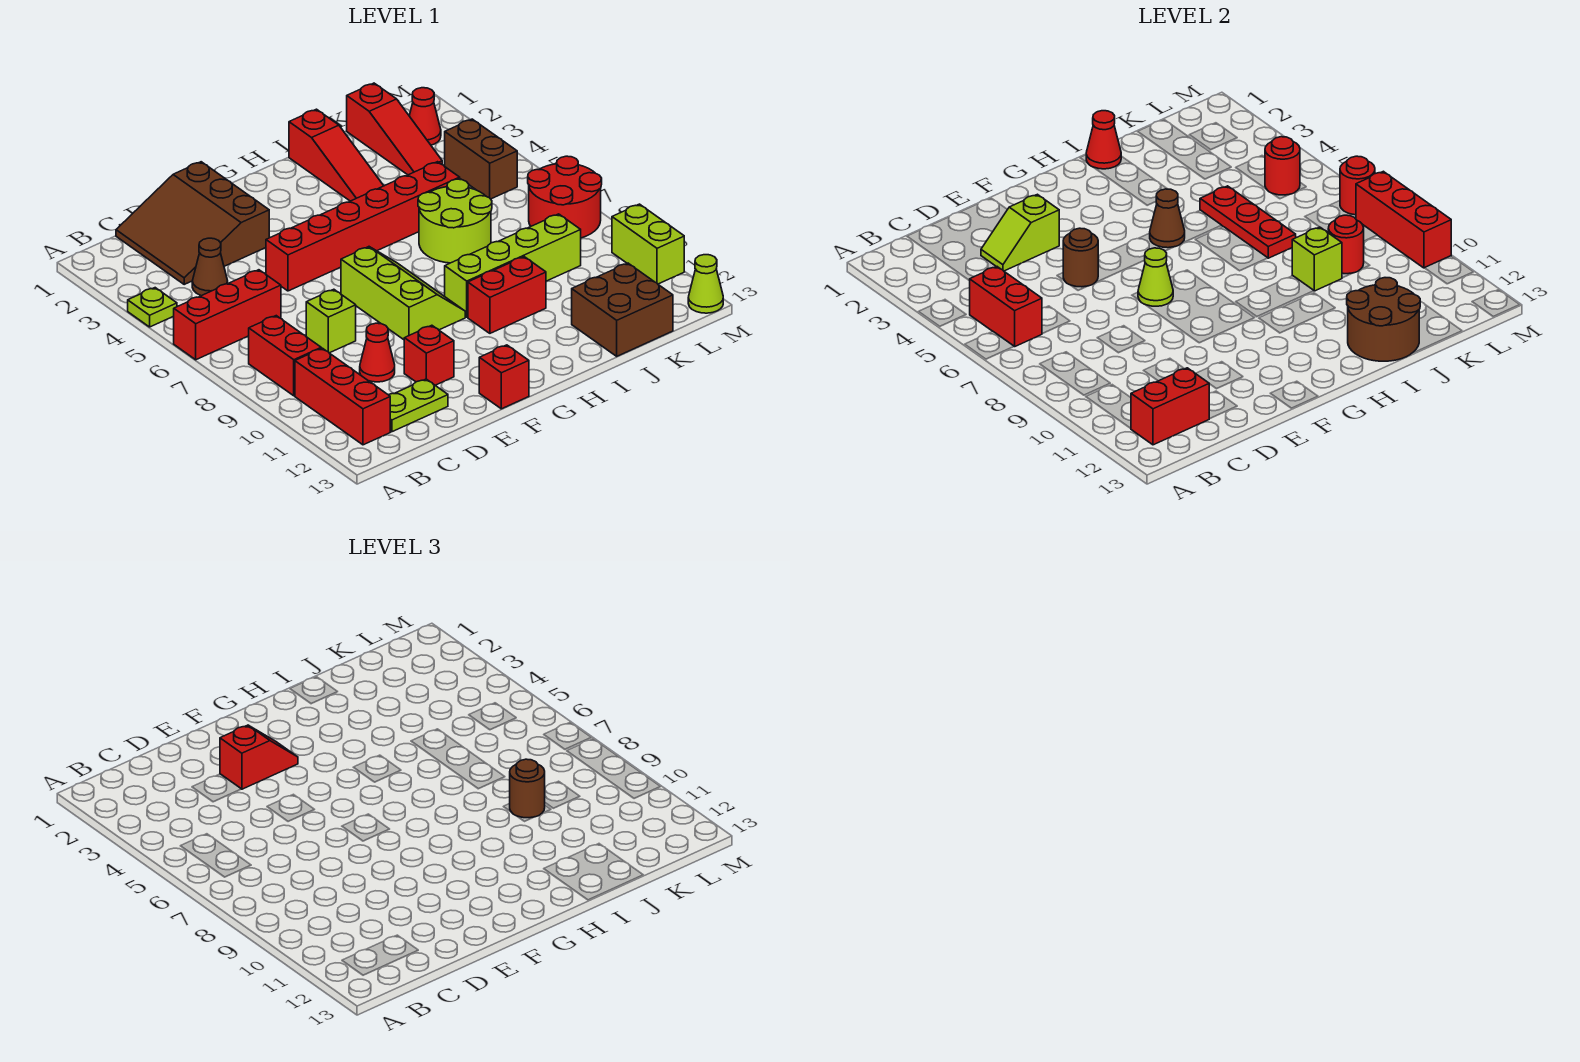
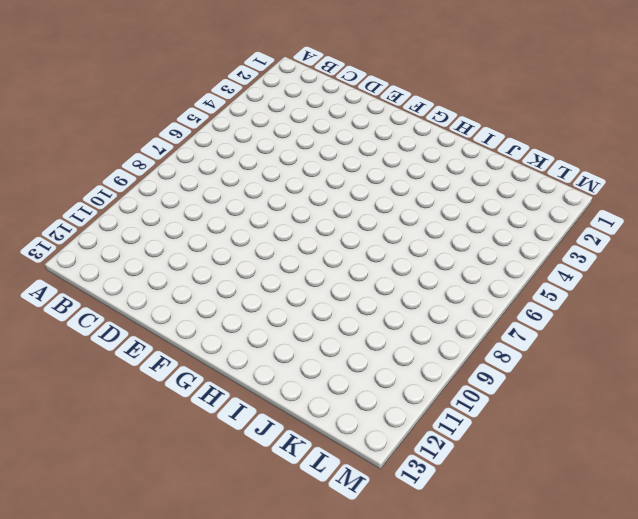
none -> lime 1x1 plate [128,288,177,327]
none -> red 1x3 brick [174,270,281,360]
none -> red 1x2 brick [249,316,321,396]
none -> red 1x3 brick [295,348,390,445]

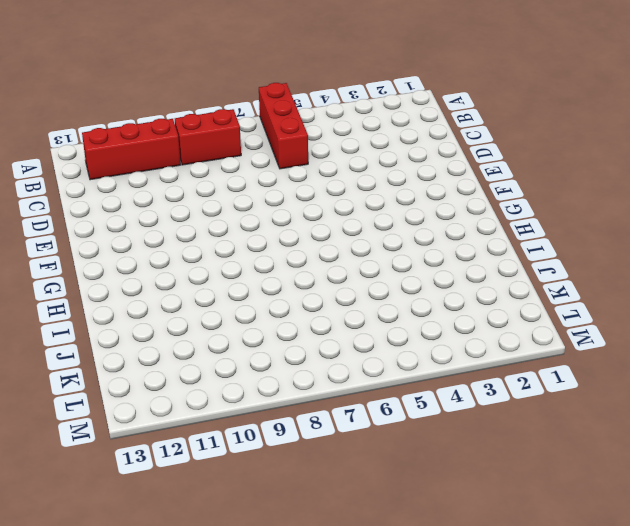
none -> lime 1x1 plate [128,288,177,327]
none -> brown 3x3 slope [116,162,269,284]
none -> brown 1x1 cone [192,238,228,296]
none -> lime 1x2 plate [389,379,448,432]

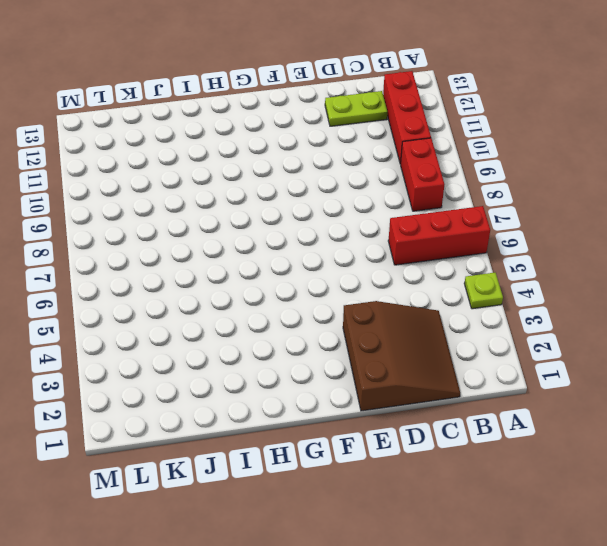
none -> brown 1x1 cone [192,238,228,296]
none -> lime 1x1 brick [306,289,356,353]
none -> red 1x1 cone [360,323,395,382]
none -> red 1x6 brick [266,162,460,291]

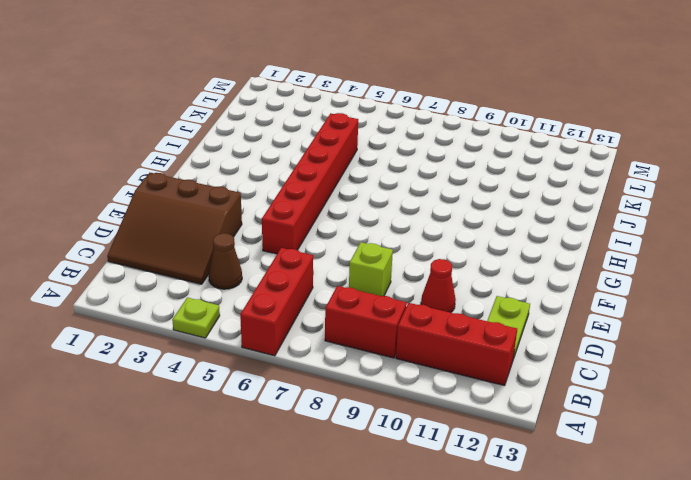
none -> red 1x1 brick [404,325,454,385]
none -> lime 2x3 slope [341,247,465,340]
none -> red 1x1 brick [479,345,529,409]
none -> lime 1x4 brick [445,214,581,317]

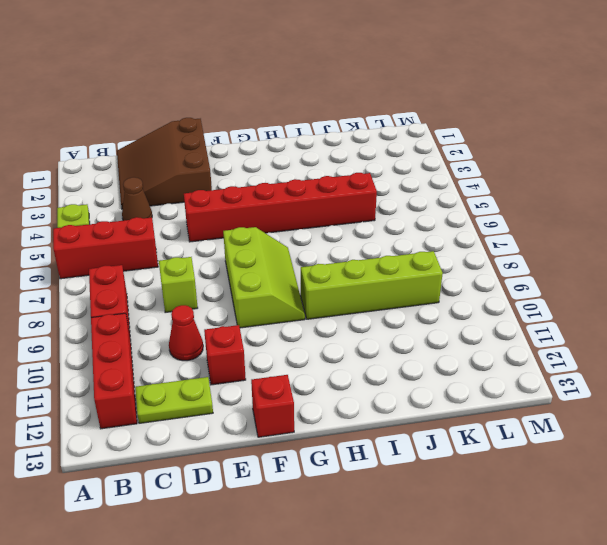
none -> red 1x2 brick [468,257,546,333]
none -> red 1x3 slope [289,109,384,201]
none -> lime 2x2 round brick [418,179,492,263]
none -> brown 2x2 brick [572,263,673,356]

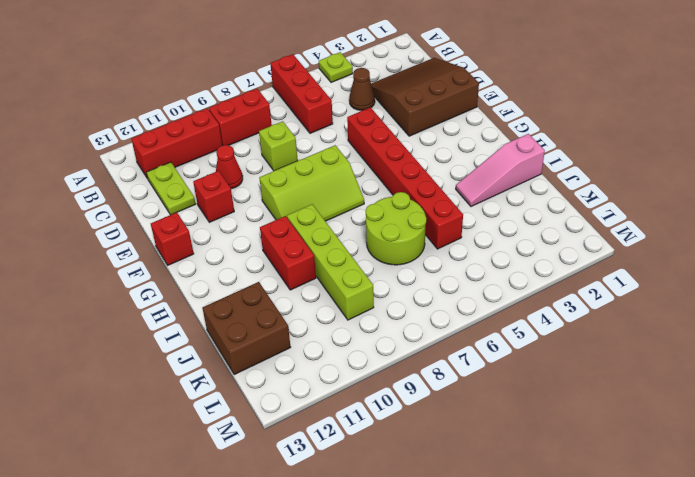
pink 1x3 slope [456,134,545,207] -> red 1x3 slope [289,109,384,201]
none -> red 1x3 slope [347,83,442,175]
none -> red 1x1 cone [409,88,441,145]
none -> brown 1x2 brick [445,119,517,199]
none -> red 2x2 round brick [528,156,602,238]

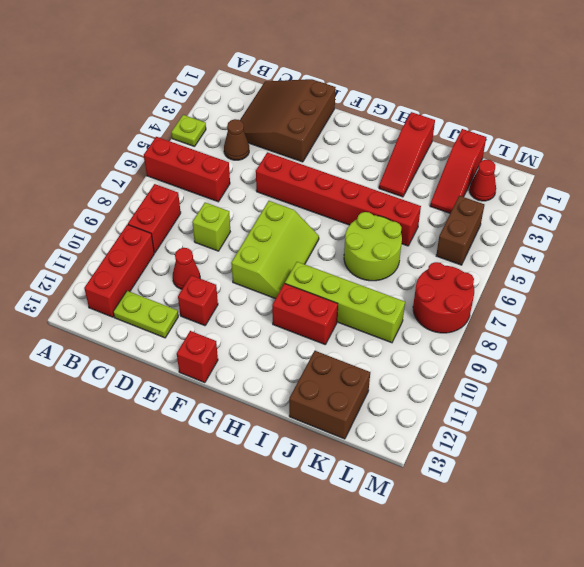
none -> lime 1x2 brick [612,204,684,284]
none -> lime 1x1 cone [688,255,723,313]
none -> red 1x2 brick [970,267,1042,347]
none -> red 1x2 brick [1131,368,1209,445]

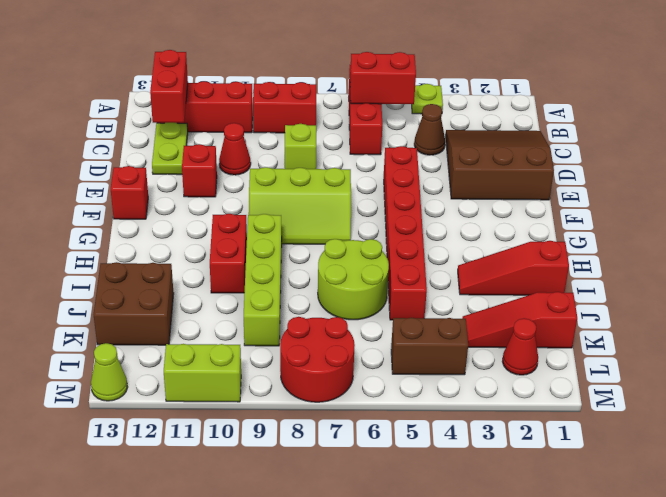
none -> lime 1x2 slope [981,194,1059,271]
none -> brown 1x1 round brick [1063,228,1098,287]
none -> lime 1x1 cone [1138,248,1173,306]
none -> brown 1x1 cone [1150,189,1185,248]

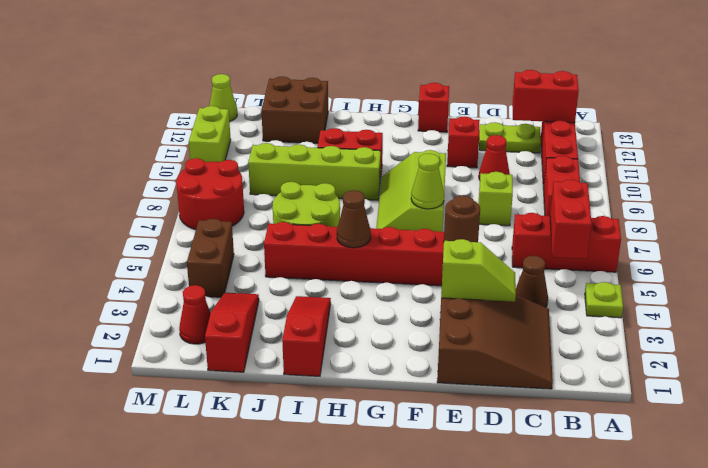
none -> red 1x1 cone [1086,111,1121,169]
none -> brown 2x2 round brick [1347,278,1420,361]
none -> red 1x3 plate [1200,186,1296,258]
none -> lime 1x1 brick [1292,227,1342,291]

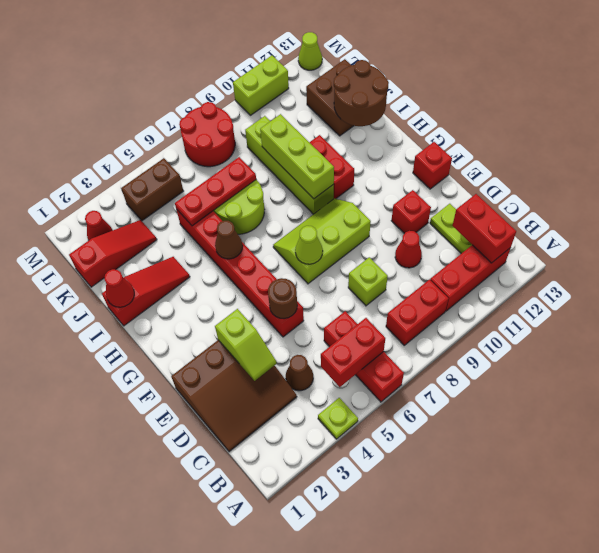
lime 1x3 brick [260,114,334,199] -> lime 1x1 brick [1292,227,1342,291]
none -> red 1x1 round brick [1328,215,1364,274]
none -> red 1x1 round brick [1265,137,1300,195]
none -> red 1x1 round brick [1340,156,1375,215]
none -> red 1x3 brick [1356,171,1451,268]

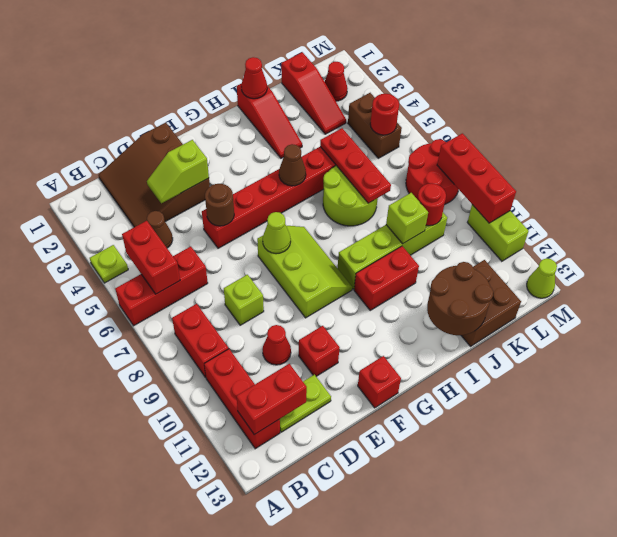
none -> red 1x1 round brick [1340,156,1375,215]
none -> red 1x2 slope [220,725,298,789]
none -> brown 1x1 round brick [510,759,545,818]

